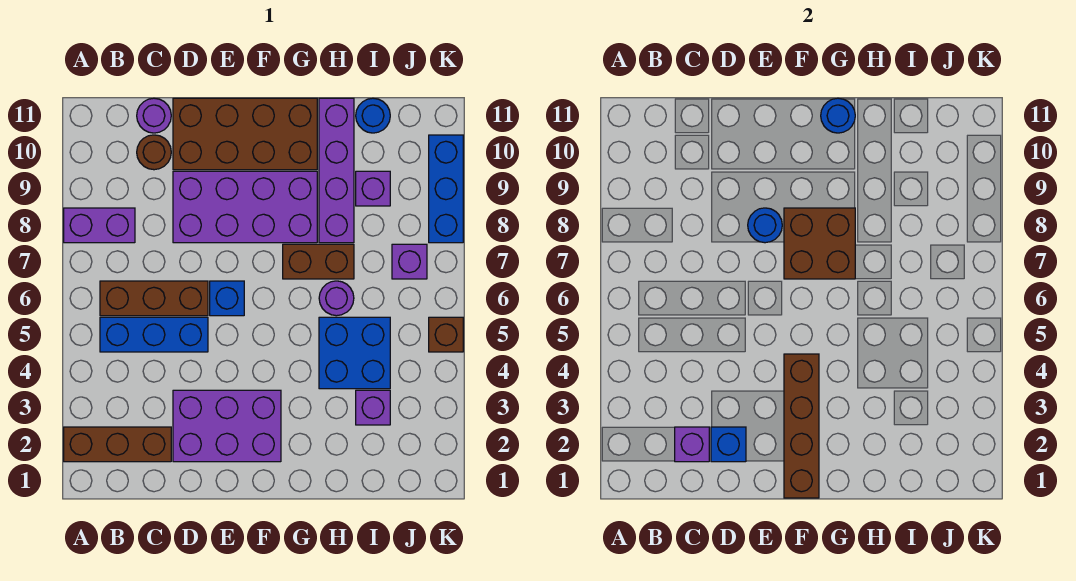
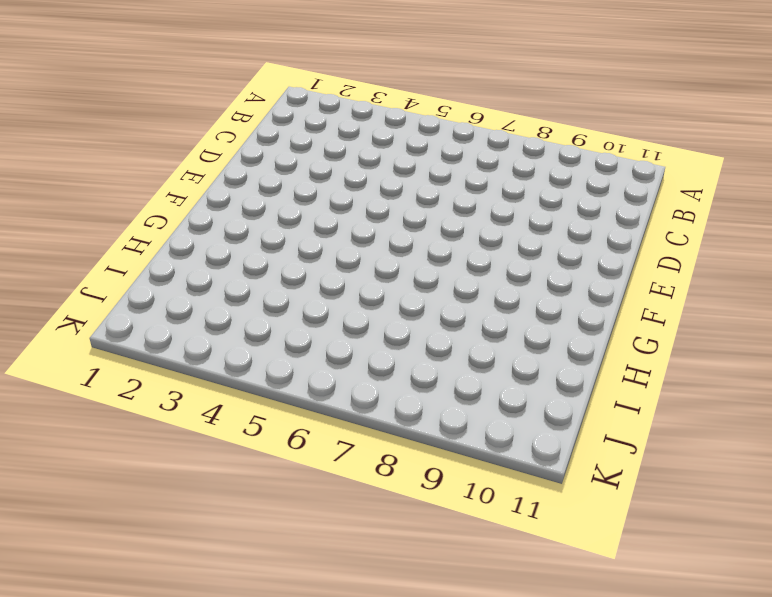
none -> brown 1x3 brick [64,427,171,462]
none -> purple 1x2 brick [64,208,135,243]
none -> blue 1x3 brick [100,317,208,352]

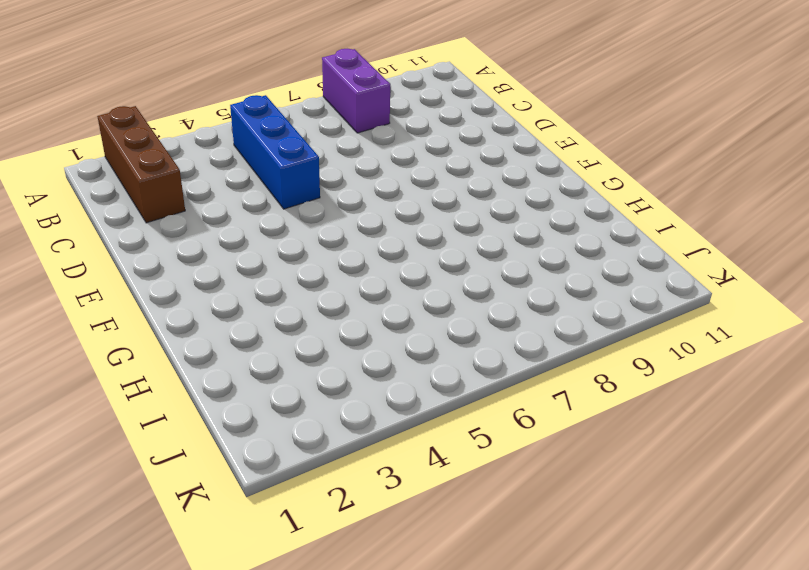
none -> brown 1x3 brick [100,281,208,316]
none -> brown 1x1 round brick [137,135,171,170]
none -> purple 1x1 round brick [137,98,171,133]

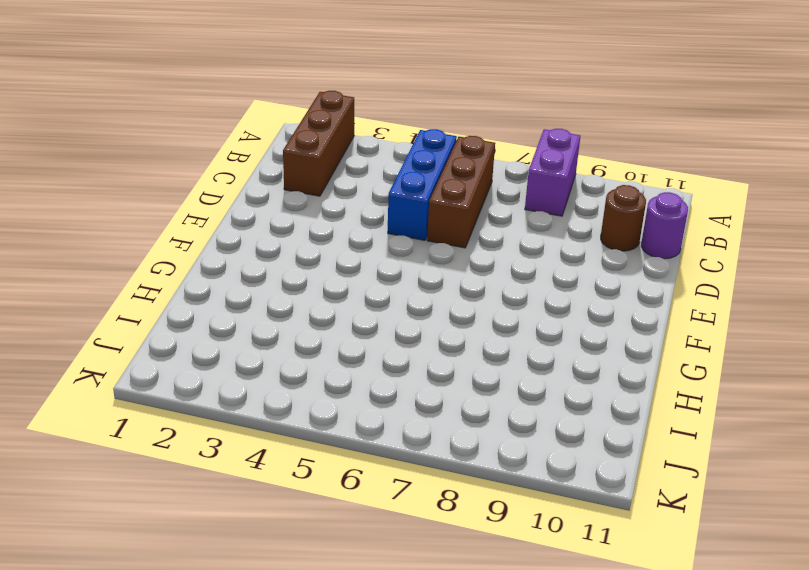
none -> purple 2x3 brick [173,390,281,462]
none -> purple 2x4 brick [173,171,317,243]
none -> brown 2x4 brick [173,98,317,170]

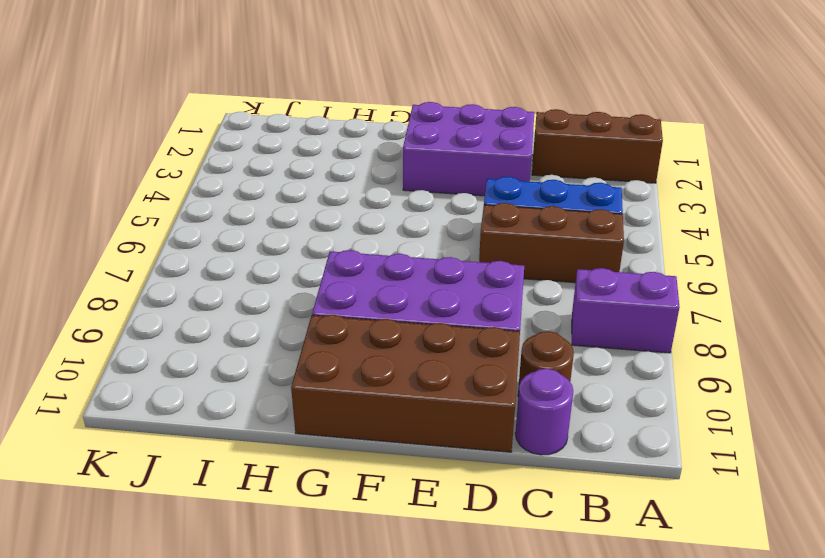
none -> blue 1x1 brick [210,281,244,316]
none -> brown 1x2 brick [283,244,354,279]
none -> blue 2x2 brick [319,317,390,389]

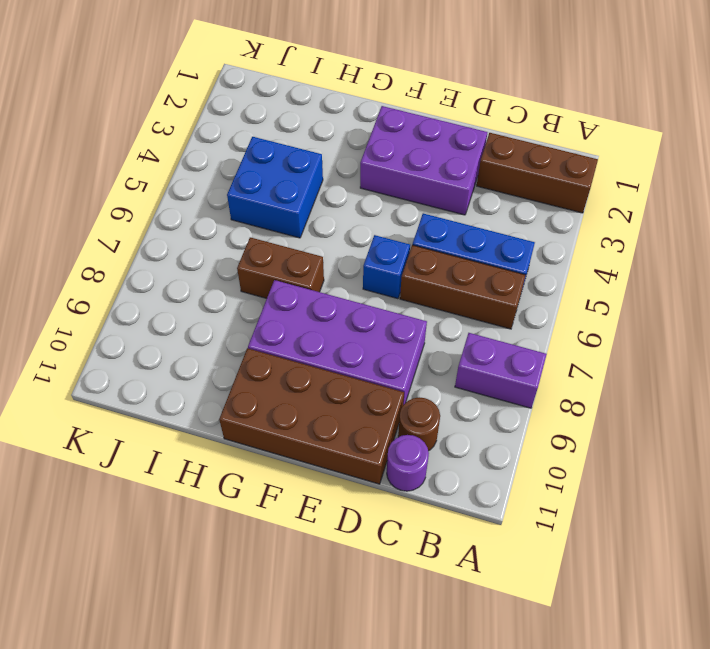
none -> purple 1x1 round brick [319,281,354,316]
none -> purple 1x4 brick [319,98,354,243]
none -> purple 1x1 brick [356,390,390,425]

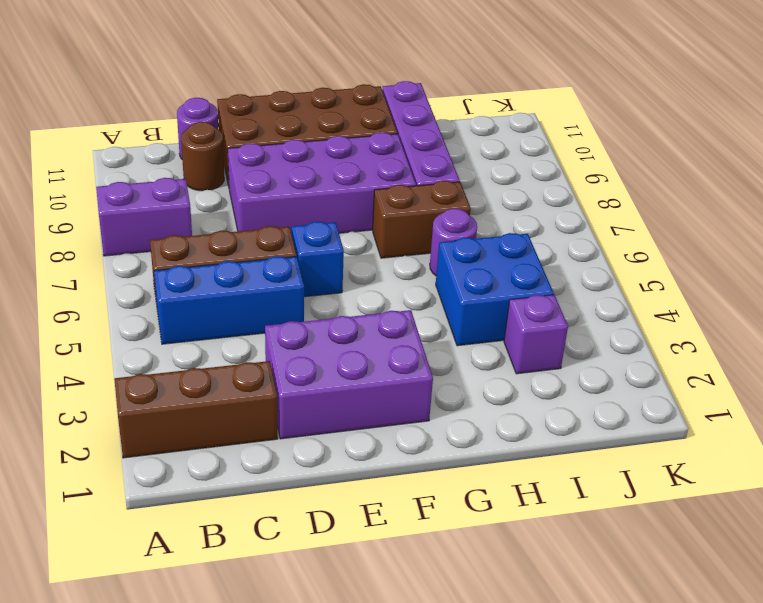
none -> purple 1x1 brick [356,171,390,206]
none -> blue 1x1 round brick [356,98,390,133]
none -> purple 1x1 brick [392,244,427,279]

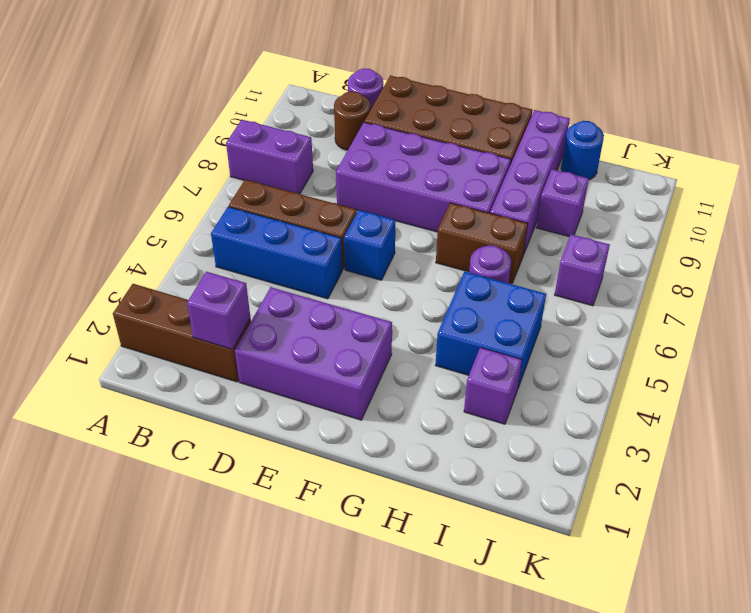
none -> brown 1x1 brick [429,317,463,352]
none -> blue 1x3 brick [429,135,463,243]
none -> blue 1x1 brick [711,427,746,462]

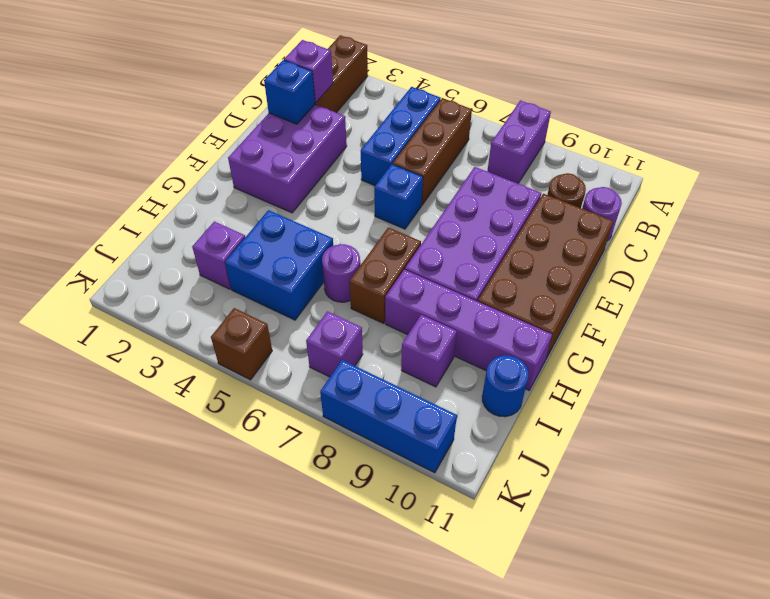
none -> blue 1x1 round brick [748,208,782,243]
none -> brown 1x4 brick [784,354,819,498]
none -> brown 2x2 brick [784,208,855,279]

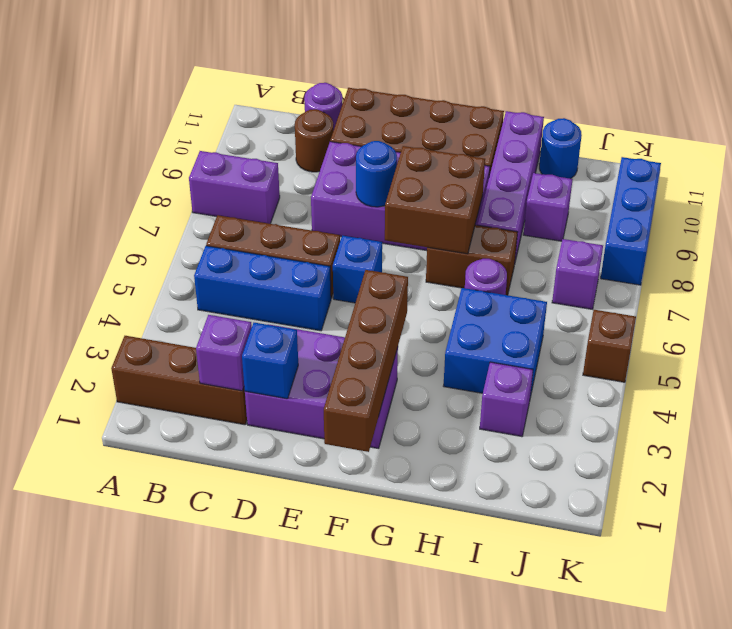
none -> blue 1x1 round brick [821,98,855,133]

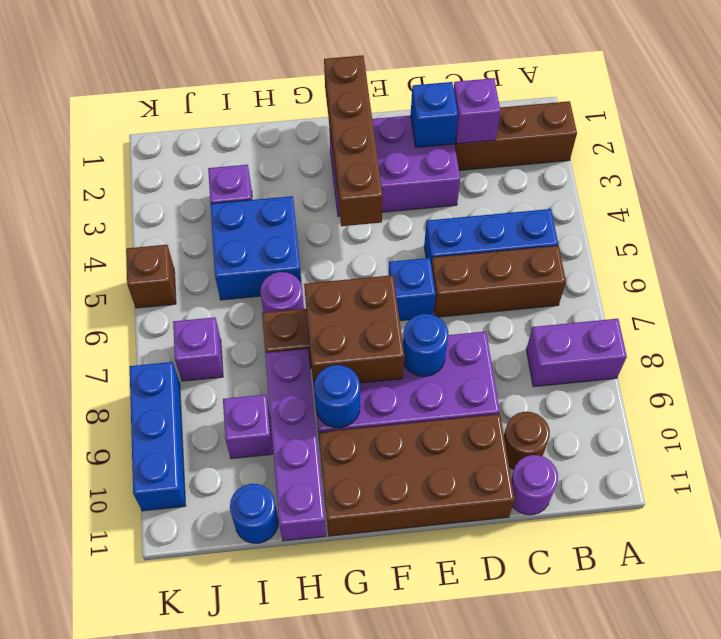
blue 1x1 round brick [314,365,360,428] -> blue 1x1 round brick moved to [821,98,855,133]

